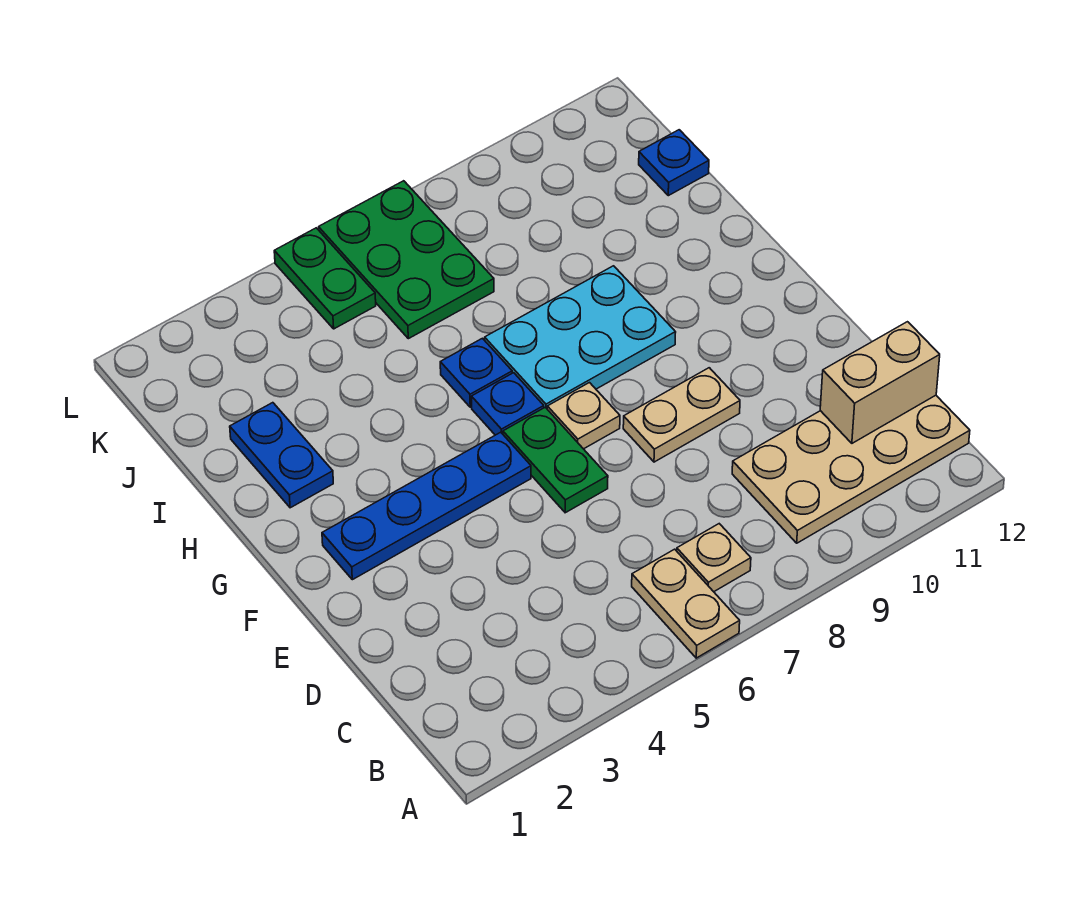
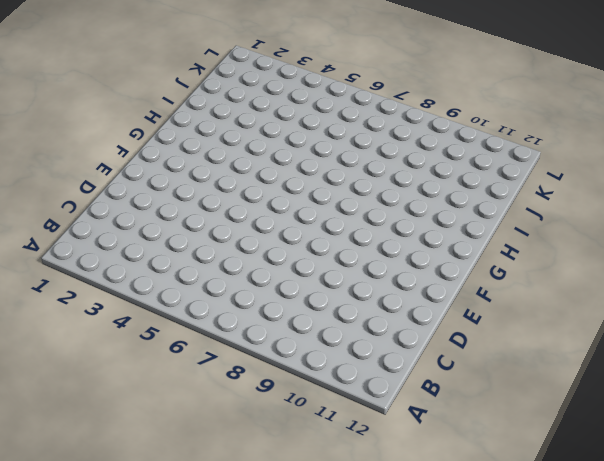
none -> tan 1x2 plate [632,549,740,658]
none -> tan 1x1 plate [677,524,751,592]
none -> tan 2x4 plate [732,395,970,543]

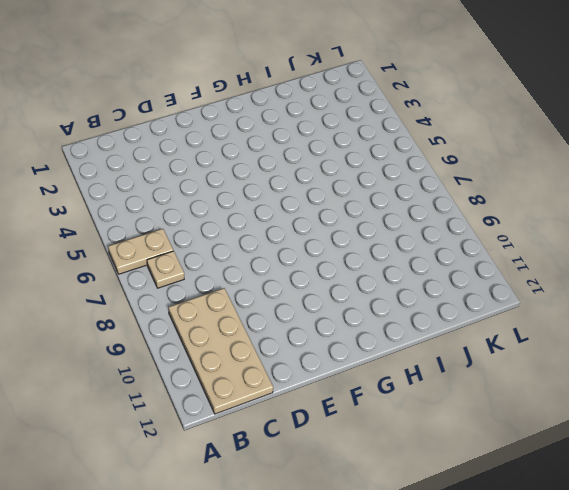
none -> green 1x2 plate [503,407,608,513]
none -> tan 1x2 plate [623,368,740,462]
none -> blue 1x4 plate [322,432,531,580]

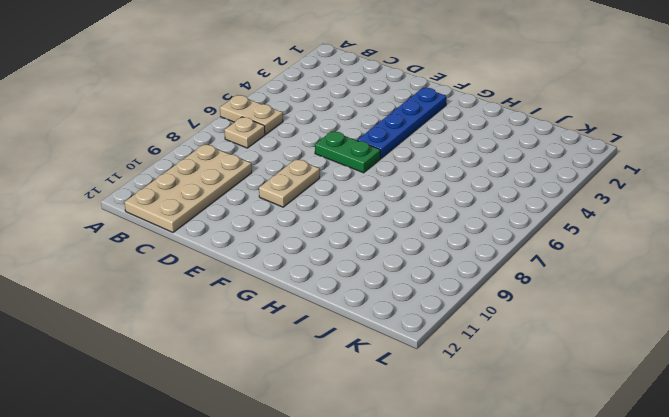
none -> tan 1x1 plate [547,383,620,449]
none -> blue 1x1 plate [472,373,544,435]
none -> cyan 2x3 plate [485,266,676,408]

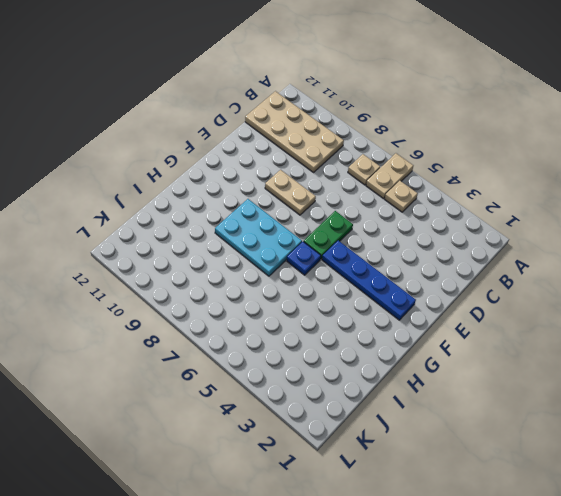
tan 1x1 plate [385,181,418,212] -> tan 1x1 plate moved to [547,383,620,449]
none -> blue 1x2 plate [230,403,333,508]
none -> blue 1x1 plate [440,338,512,407]
none -> green 2x3 plate [319,181,494,339]

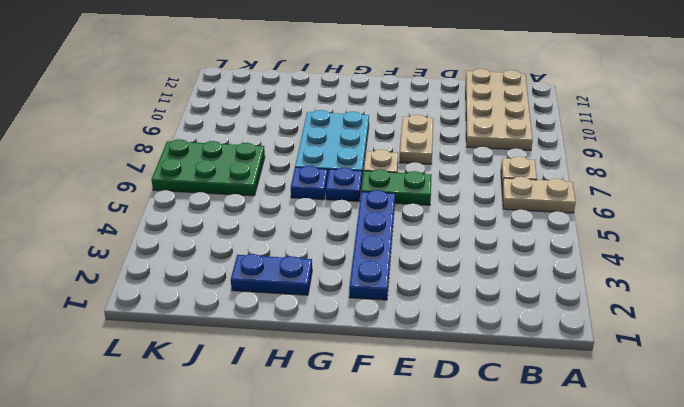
none -> blue 1x1 plate [639,130,709,196]
none -> green 1x2 plate [274,228,376,329]
none -> tan 1x2 brick [820,322,940,443]

